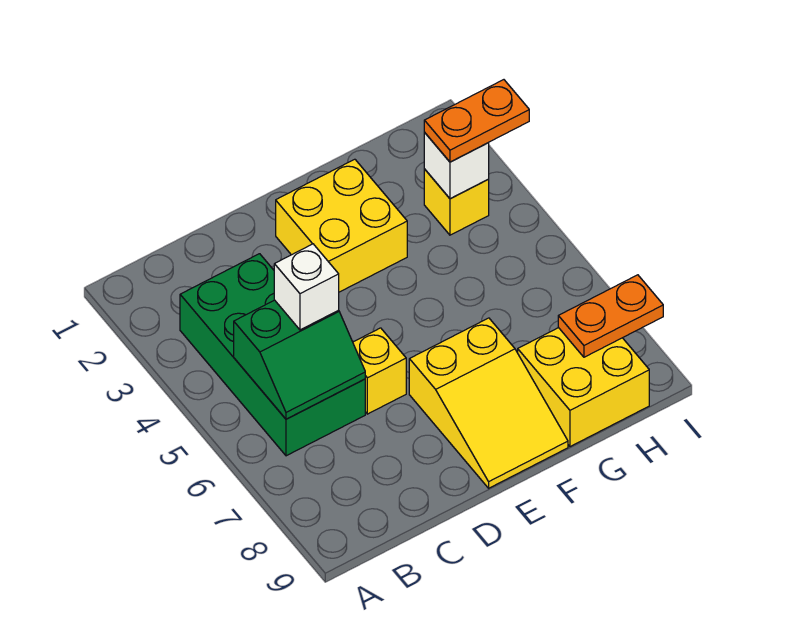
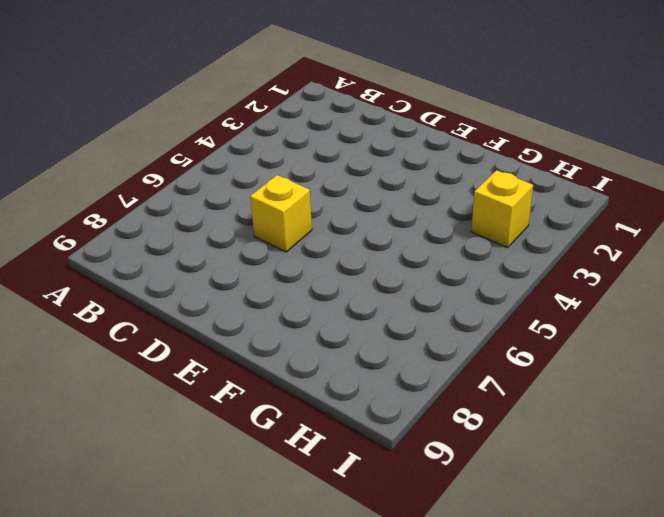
none -> green 2x4 brick [180,254,365,456]
none -> yellow 2x2 brick [276,159,407,292]

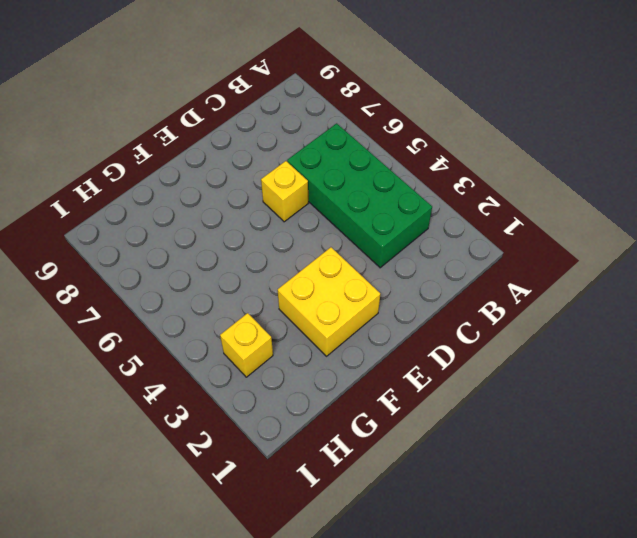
none -> yellow 2x3 slope [409,318,568,488]
none -> yellow 2x2 brick [518,328,649,447]

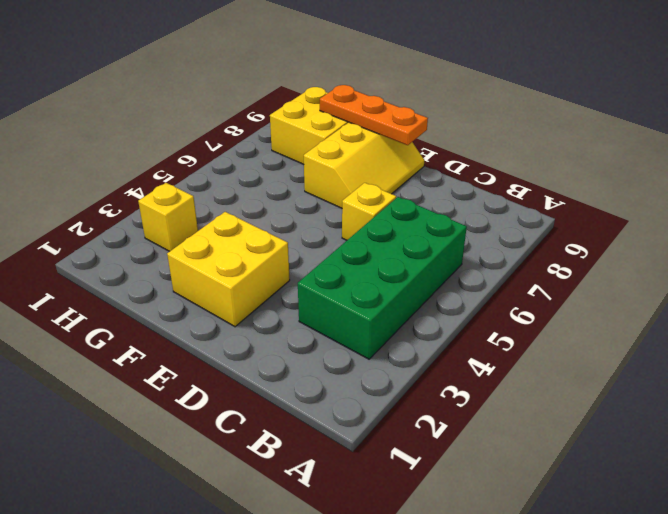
yellow 2x3 slope [304,123,424,208] -> yellow 2x3 slope turned to [409,318,568,488]
orange 1x3 plate [320,85,428,145] -> none
none -> green 2x2 slope [234,300,365,419]
none -> white 1x1 brick [424,133,489,199]

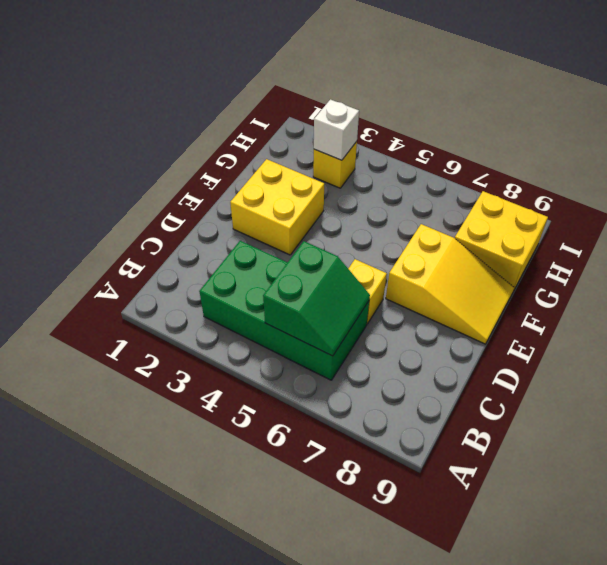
none -> orange 1x2 plate [558,275,663,357]
none -> white 1x1 brick [274,244,339,330]

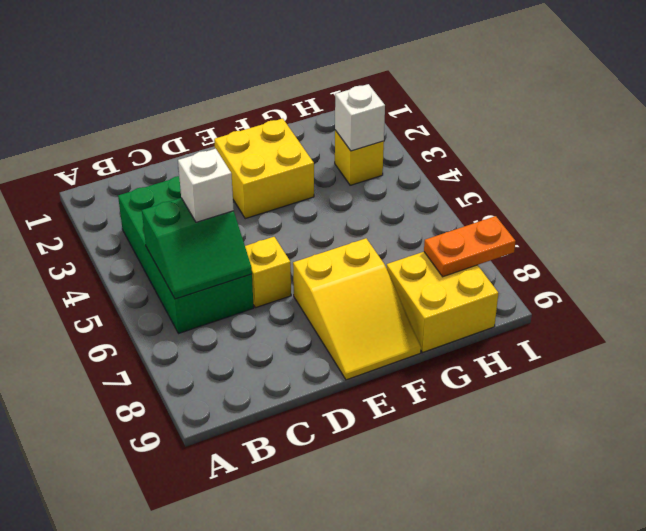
none -> orange 1x2 plate [424,80,529,162]

